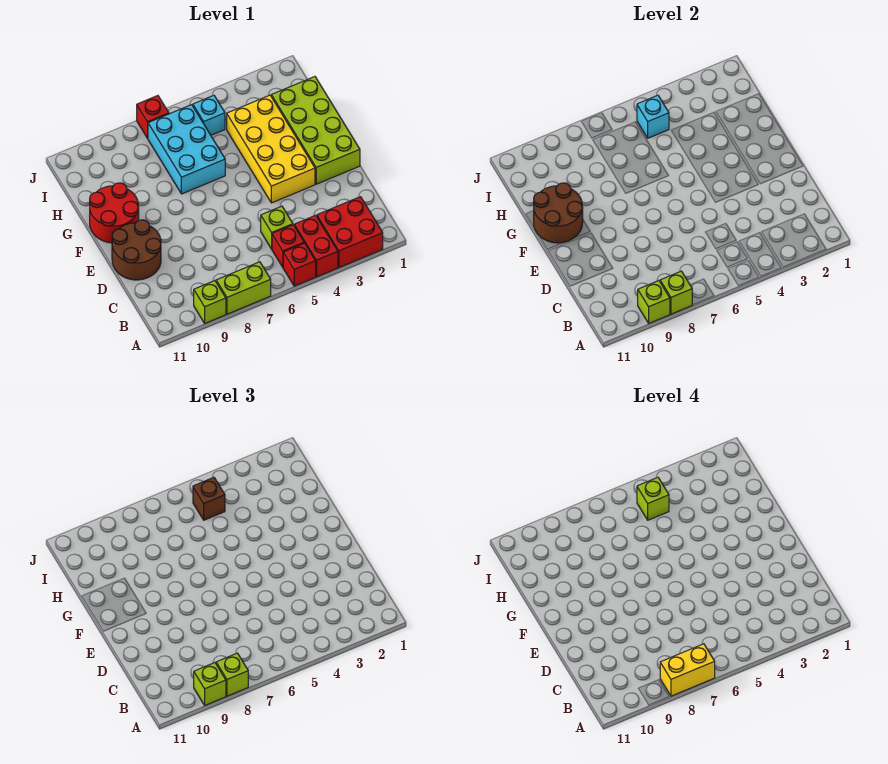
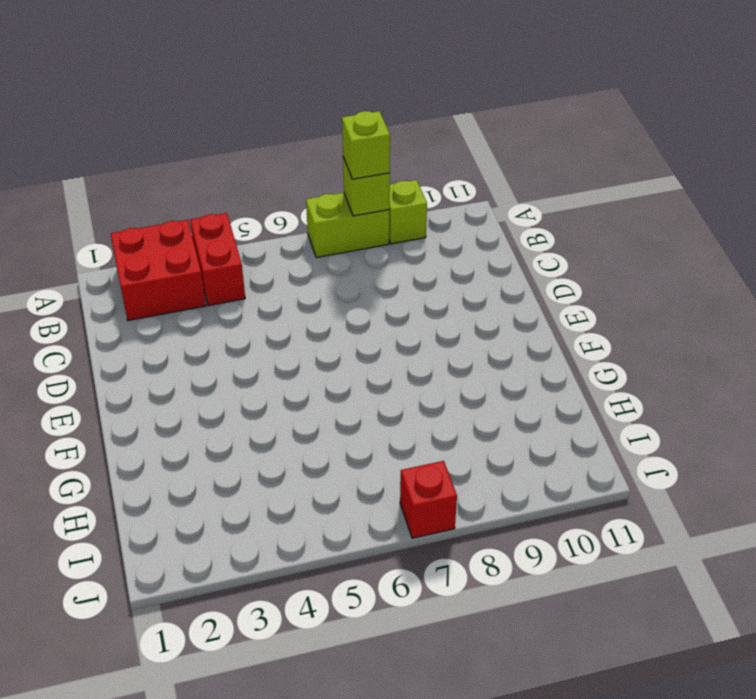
none -> red 1x1 brick [283,243,316,286]
none -> red 1x1 brick [272,225,304,267]
none -> lime 1x1 brick [261,206,293,249]

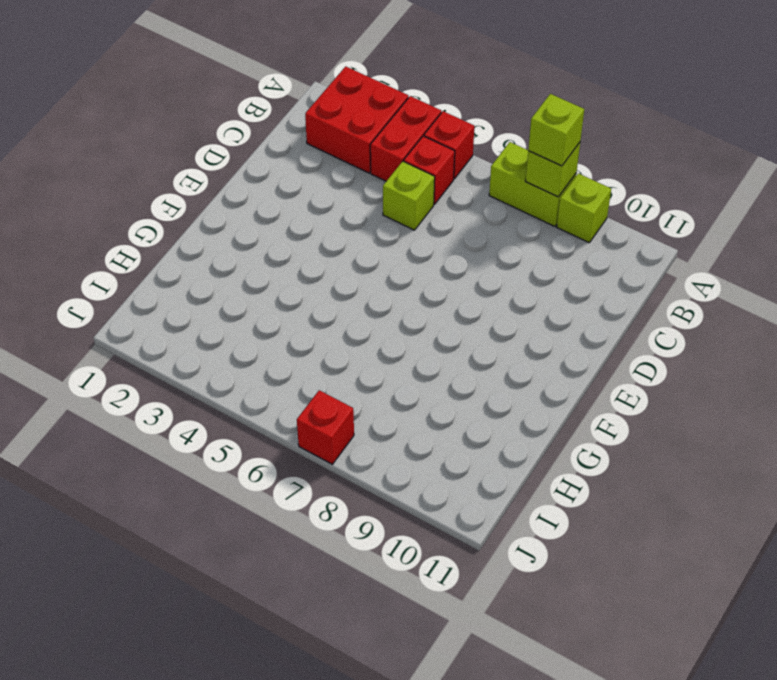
none -> brown 2x2 round brick [112,220,161,280]
none -> lime 2x4 brick [271,77,360,184]
none -> yellow 2x4 brick [227,95,315,203]

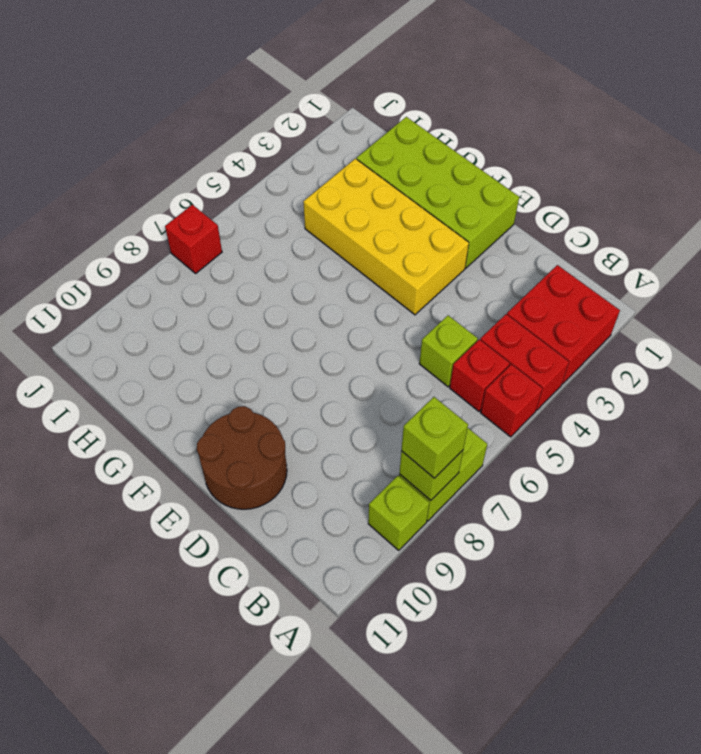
none -> red 2x2 round brick [90,183,139,243]
none -> cyan 2x3 brick [148,105,225,194]
none -> cyan 1x1 brick [193,95,225,135]

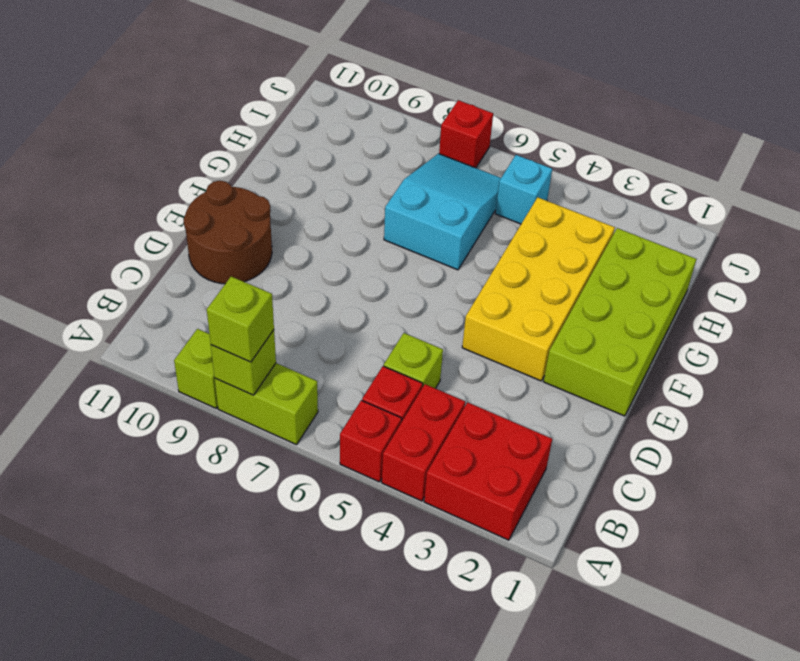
cyan 2x3 slope [384,154,501,270] -> cyan 2x3 brick [148,105,225,194]
none -> red 2x2 round brick [90,183,139,243]
none -> lime 1x1 brick [638,281,670,323]
none -> brown 2x2 round brick [534,183,583,243]

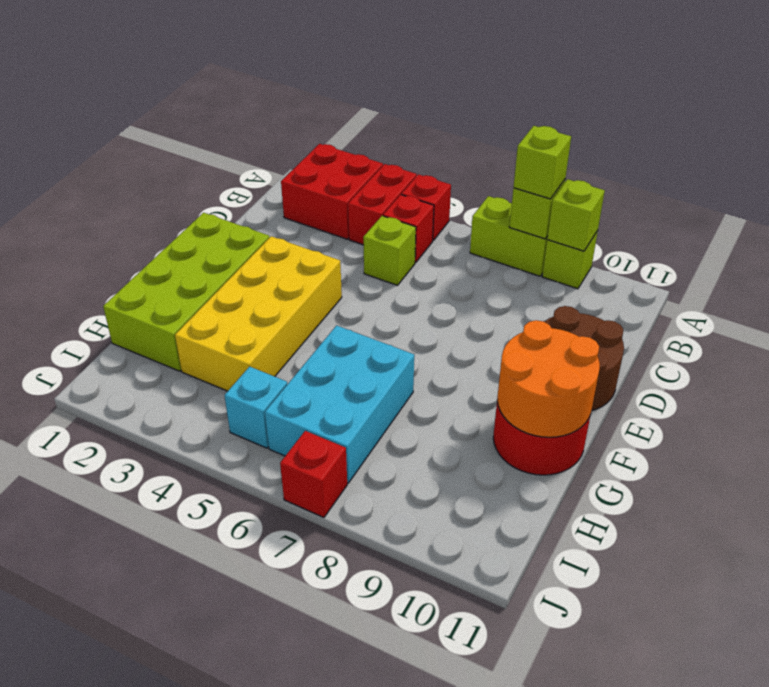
orange 2x2 round brick [497,320,600,437] -> brown 2x2 round brick [534,183,583,243]
none -> cyan 1x1 brick [637,95,669,138]
none -> lime 1x1 brick [194,663,226,705]
none -> brown 1x1 brick [193,477,225,520]

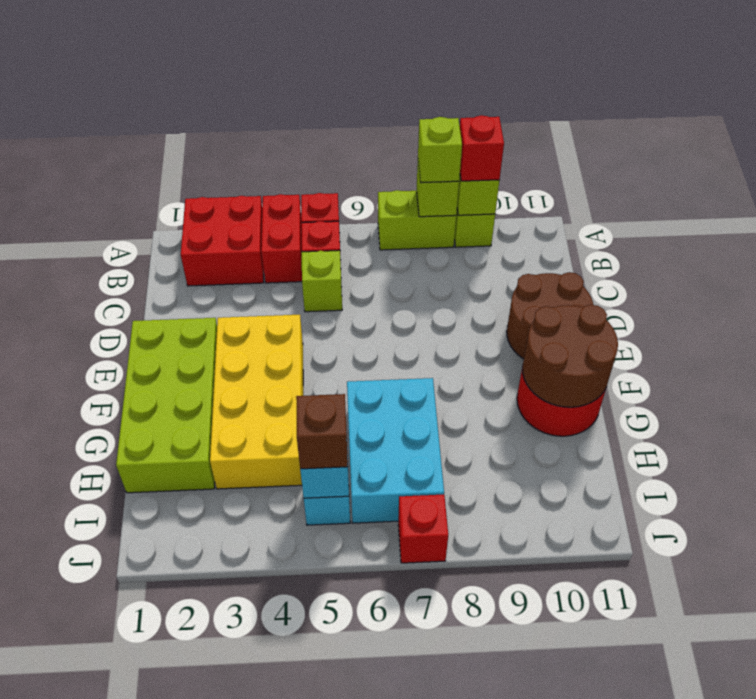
red 1x1 brick [460,115,504,181] -> lime 1x1 brick [194,663,226,705]
none -> yellow 1x2 brick [660,644,715,696]
none -> lime 1x1 brick [637,477,669,520]

